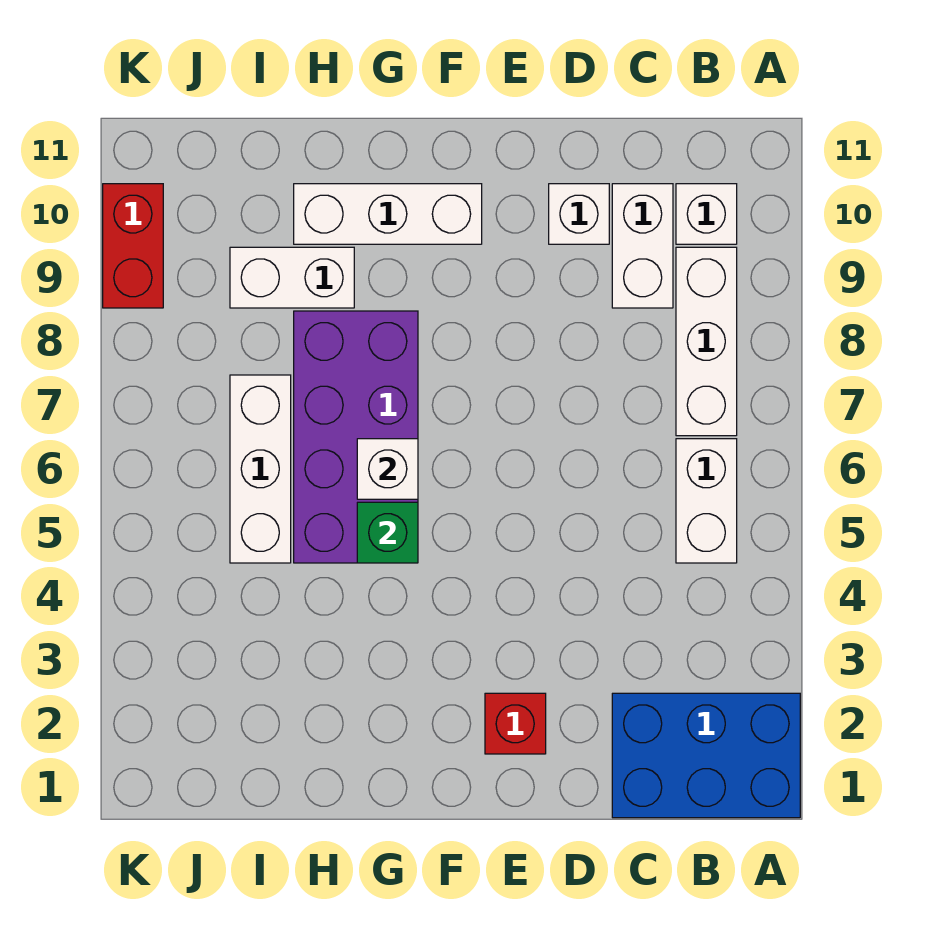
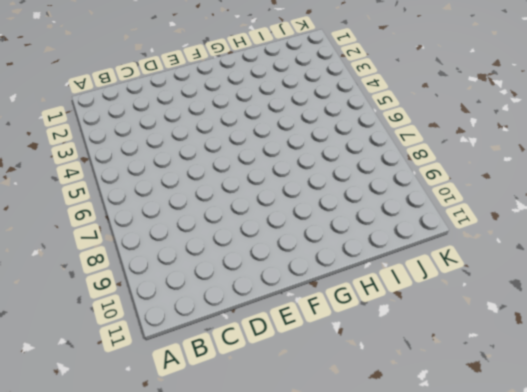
none -> blue 2x3 brick [612,693,800,818]
none -> white 1x2 brick [676,439,737,563]
none -> white 1x3 brick [676,247,737,436]

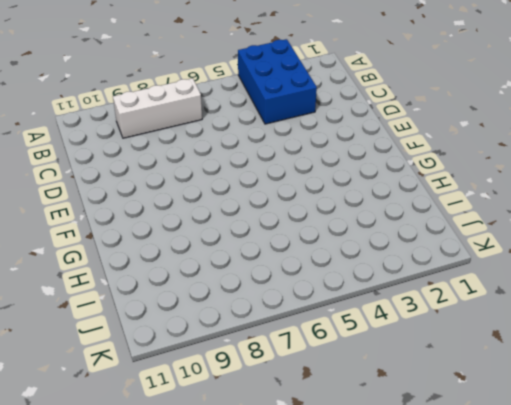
blue 2x3 brick [238,39,317,124] -> blue 2x3 brick moved to [612,693,800,818]
none -> white 1x2 brick [676,439,737,563]
none -> white 1x1 brick [676,184,737,244]
none -> white 1x2 brick [612,184,673,308]

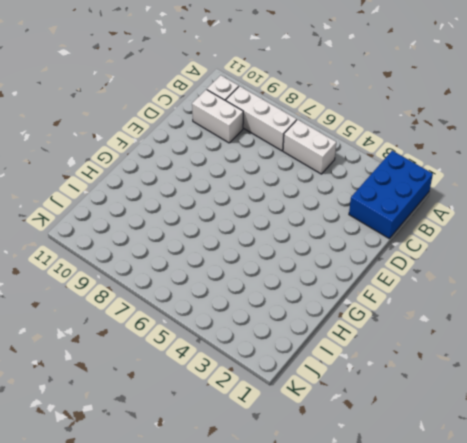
none -> white 1x1 brick [549,184,609,244]
none -> red 1x1 brick [485,693,546,754]
none -> white 1x3 brick [294,184,482,244]

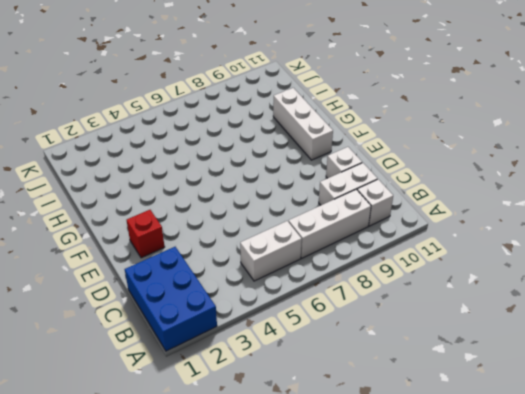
none -> purple 2x4 brick [294,311,418,563]
none -> white 1x2 brick [230,247,354,308]
none -> white 1x3 brick [230,375,291,563]

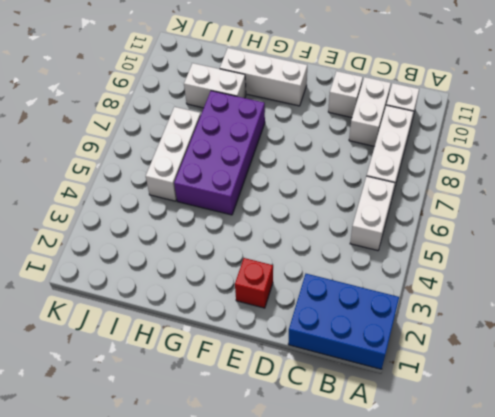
none -> red 1x2 brick [103,184,163,308]
none -> green 1x1 brick [357,502,418,563]
none -> white 1x1 brick [357,439,418,499]

